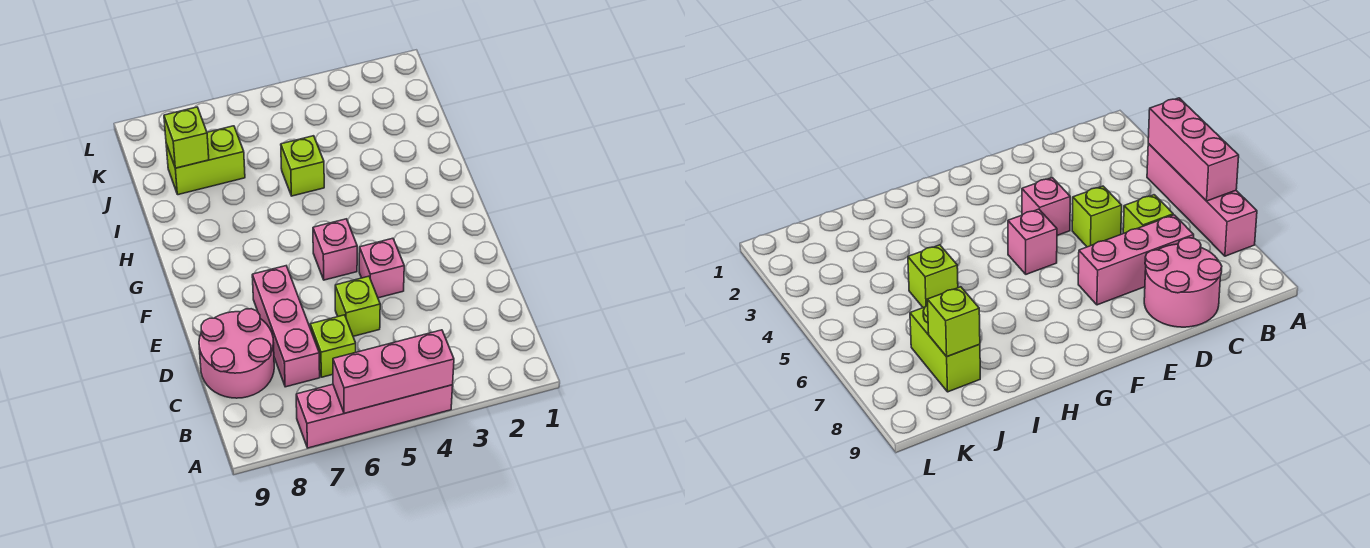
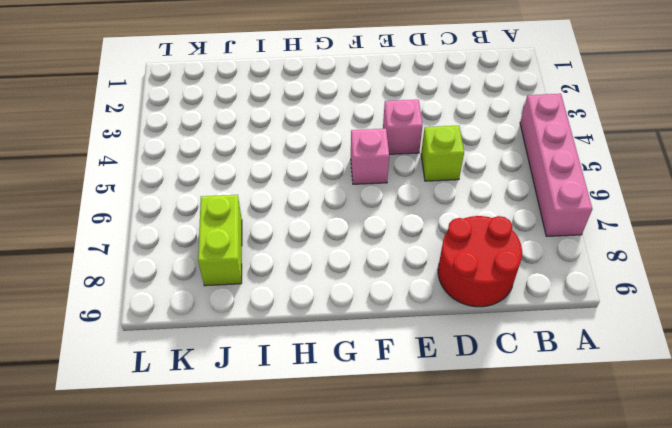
red 2x2 round brick [438,216,522,307] -> pink 2x2 round brick [199,309,274,398]
none -> lime 1x1 brick [310,315,356,377]
none -> pink 1x3 brick [252,266,320,387]

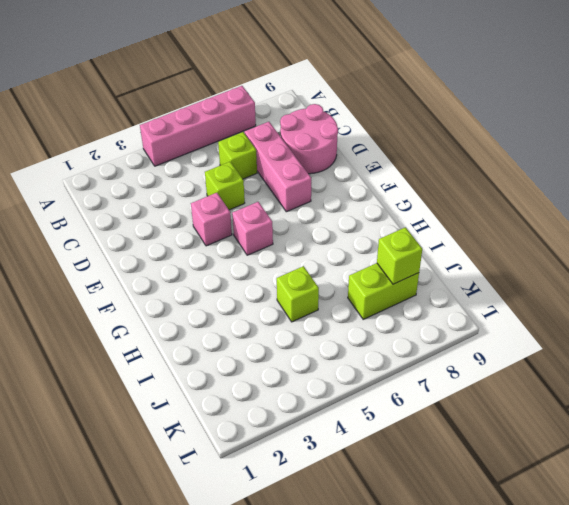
none -> pink 1x3 brick [333,330,454,413]

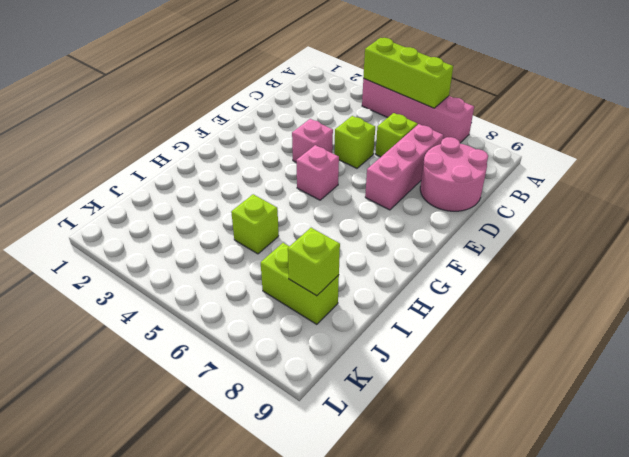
lime 1x3 brick [363,38,453,108] -> pink 1x3 brick [333,330,454,413]

